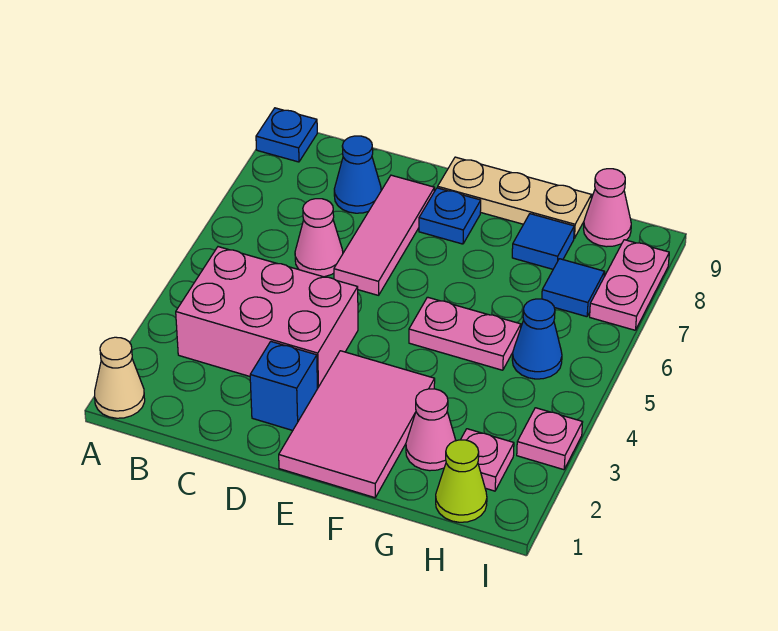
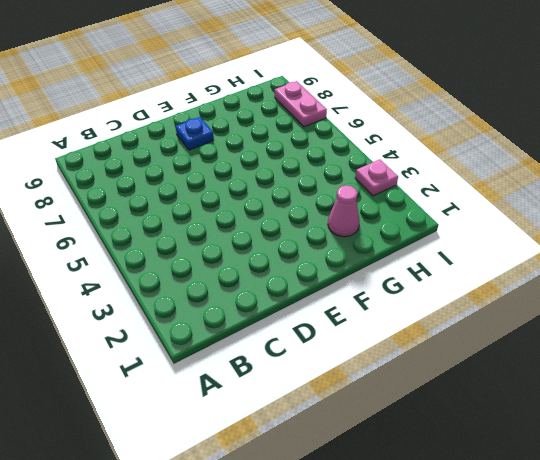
none -> tan 1x1 cone [95,337,145,418]
none -> blue 1x1 plate [256,108,317,162]
none -> pink 2x3 brick [176,247,358,388]

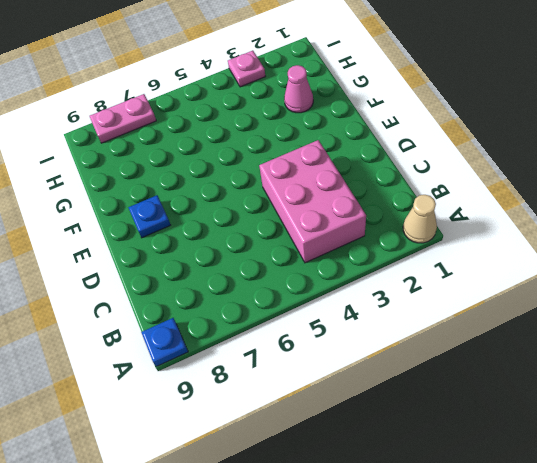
none -> pink 1x1 cone [295,199,343,277]
none -> blue 1x1 cone [334,136,381,213]
none -> blue 1x1 brick [250,342,318,430]

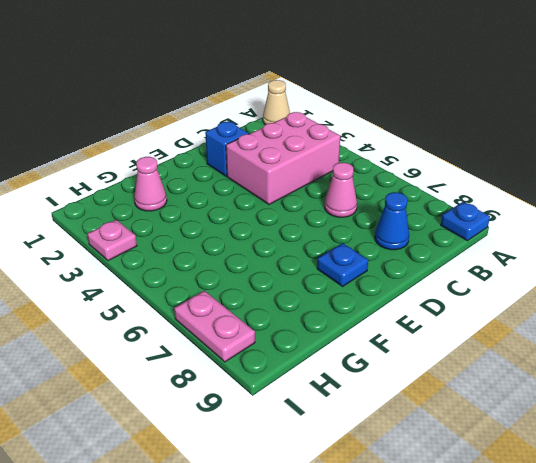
none -> pink 1x3 tile [334,175,434,295]
none -> pink 2x3 tile [279,351,435,498]
none -> tan 1x3 plate [438,157,591,238]

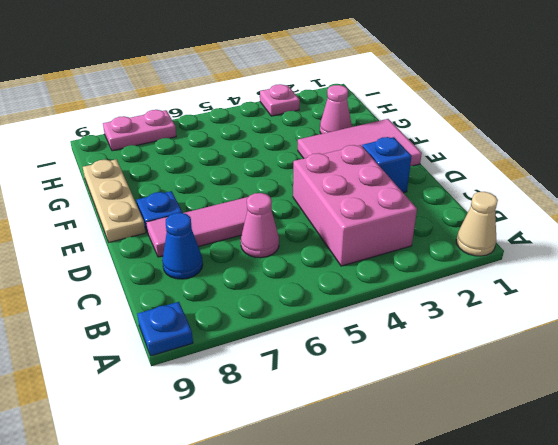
none -> pink 1x2 plate [409,297,521,370]
none -> blue 1x1 tile [512,214,574,269]
none -> lime 1x1 cone [436,440,487,522]

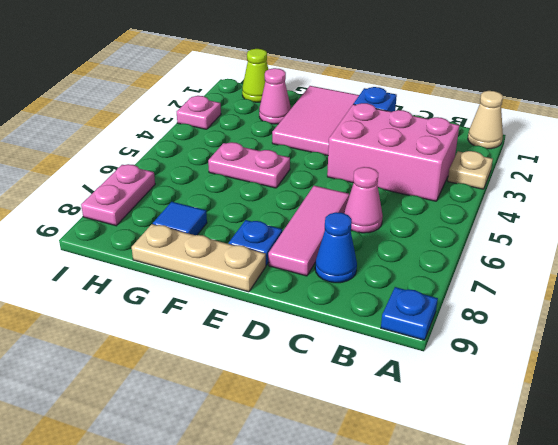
tan 1x1 plate [448,151,493,189] -> none
none -> pink 1x1 plate [461,429,514,491]
none -> blue 1x1 cone [512,299,562,379]
none -> blue 1x1 tile [542,259,605,317]

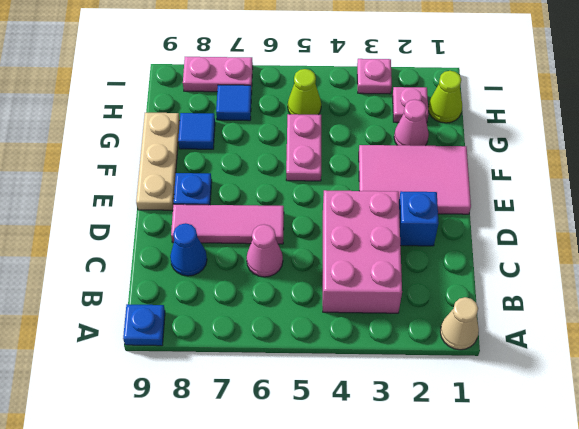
lime 1x1 cone [288,69,321,115] -> blue 1x1 cone [512,299,562,379]
none -> pink 1x1 cone [584,169,631,247]

